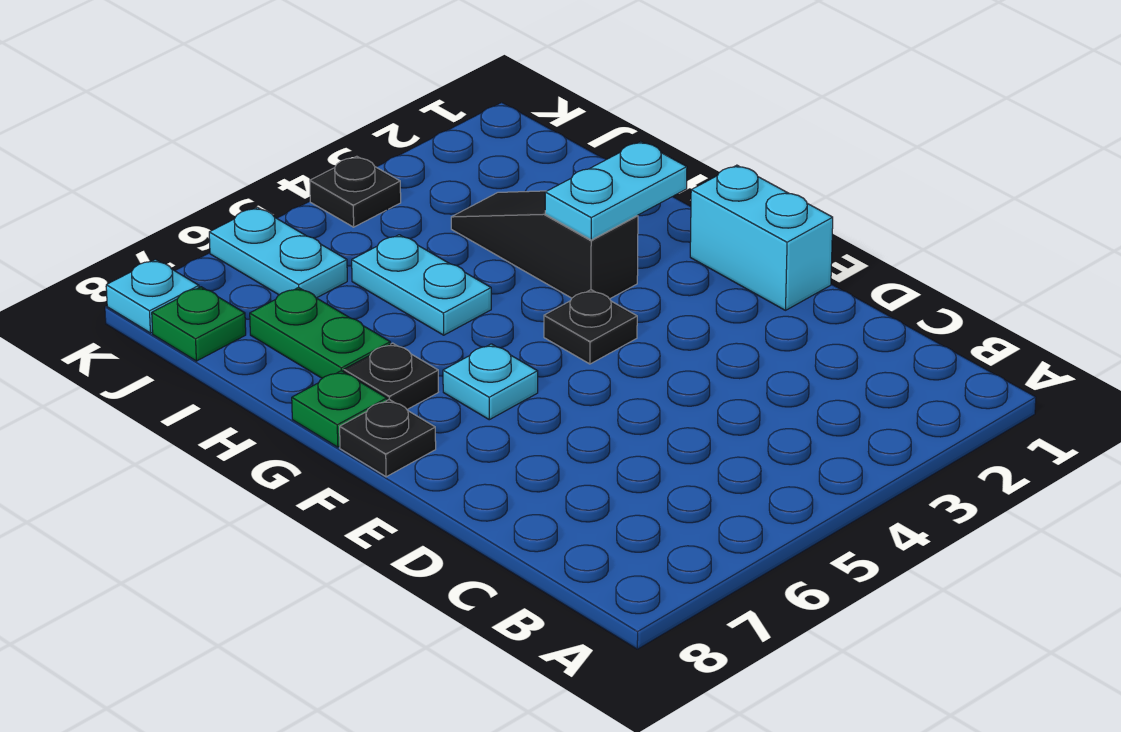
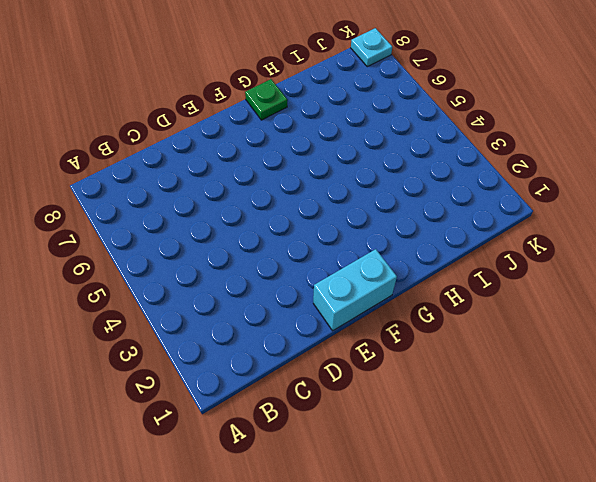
none -> black 1x1 plate [544,290,637,364]
none -> cyan 1x1 plate [443,344,538,420]
none -> black 1x1 plate [340,400,436,477]

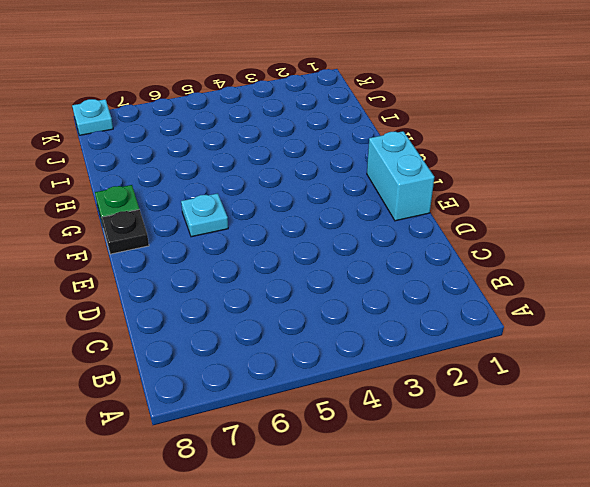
none -> black 1x1 plate [544,290,637,364]
none -> black 1x3 slope [451,191,638,299]
none -> black 1x1 plate [344,343,438,409]

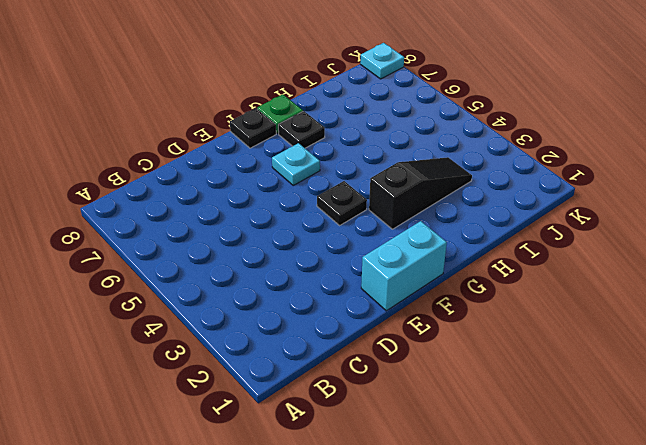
none -> cyan 1x2 plate [352,235,491,335]
none -> green 1x2 plate [250,287,390,378]
none -> cyan 1x2 plate [209,207,347,298]

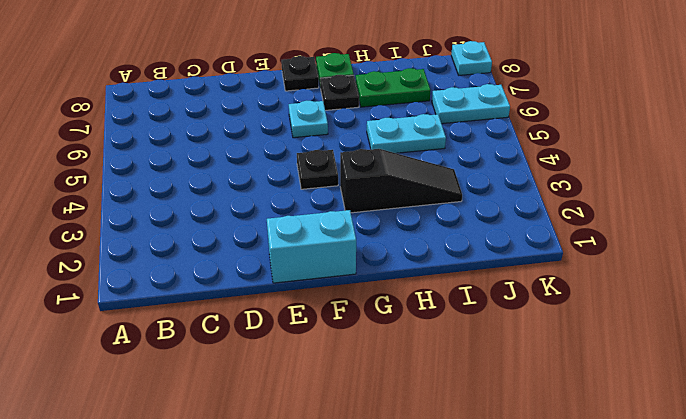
none -> green 1x1 plate [152,287,246,361]
none -> black 1x1 plate [310,156,401,227]
none -> cyan 1x2 plate [545,142,687,240]

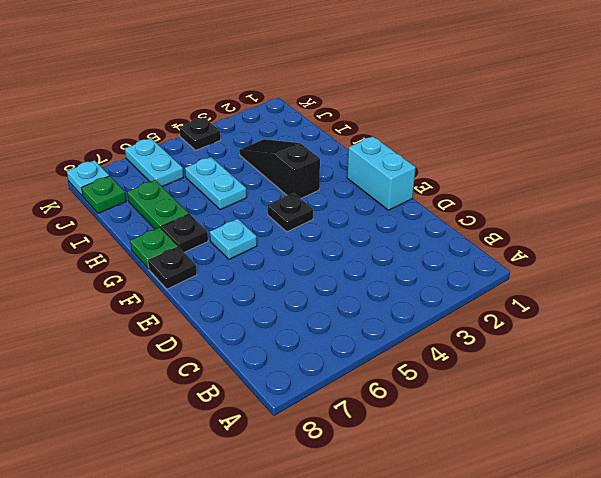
none -> cyan 1x2 plate [545,142,687,240]

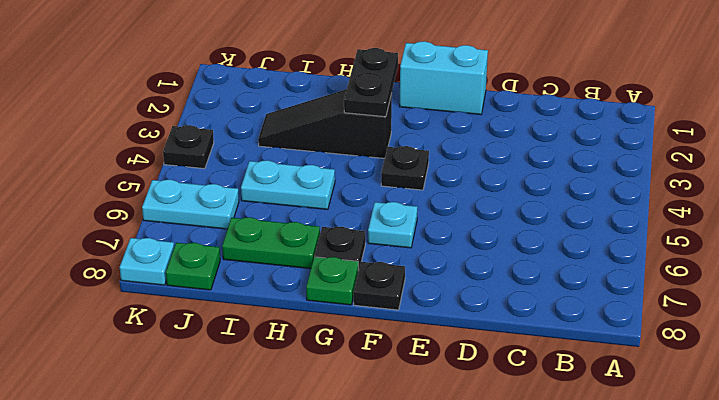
black 1x2 plate [344,48,398,117] -> cyan 1x2 plate [545,142,687,240]

